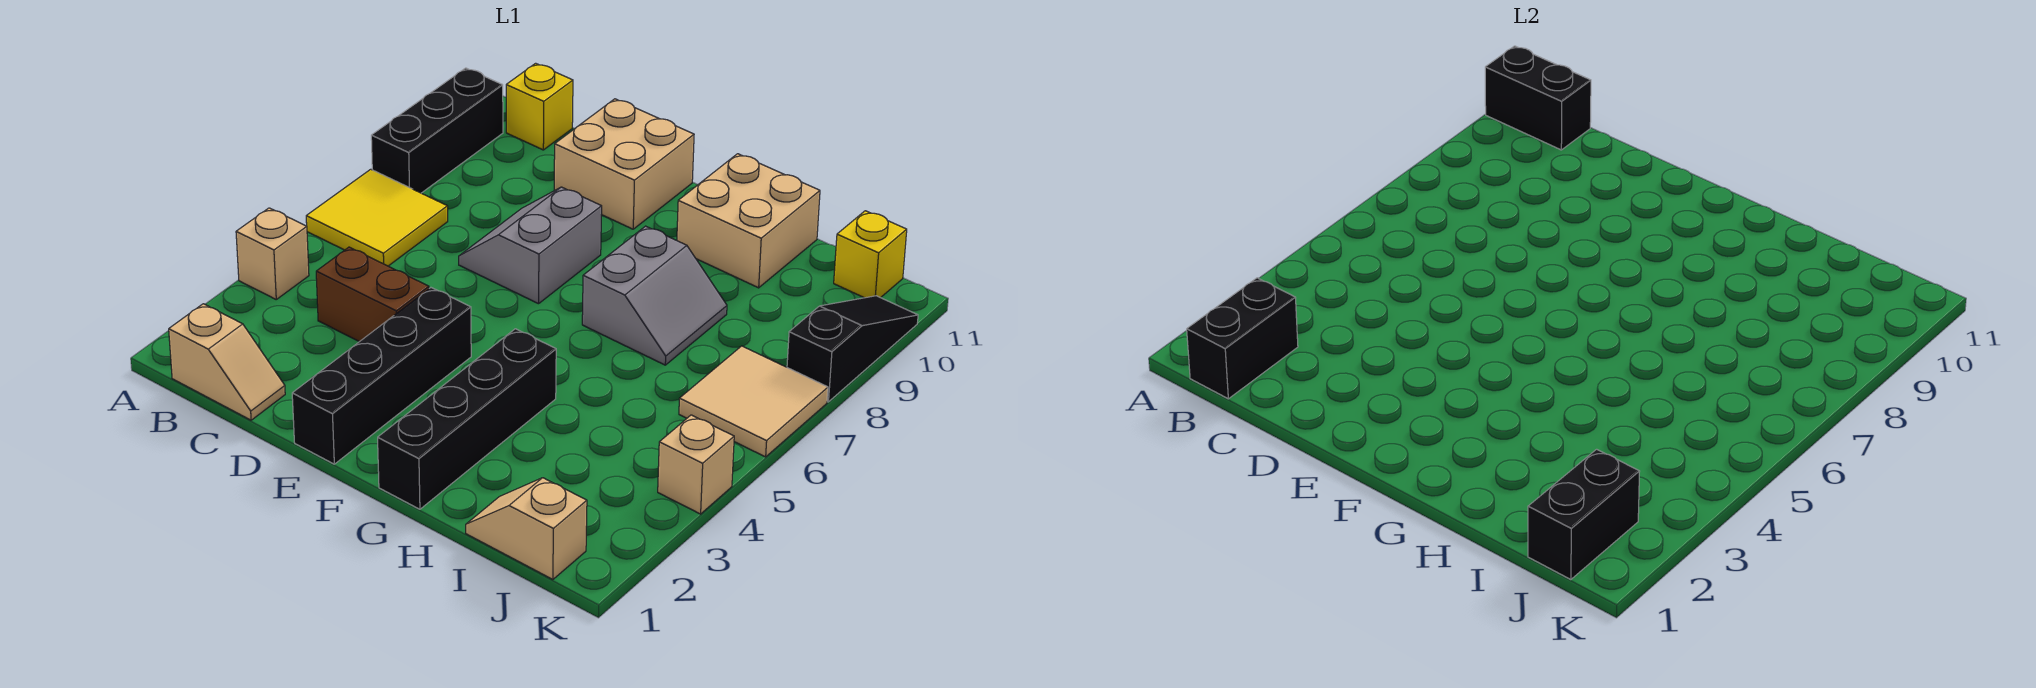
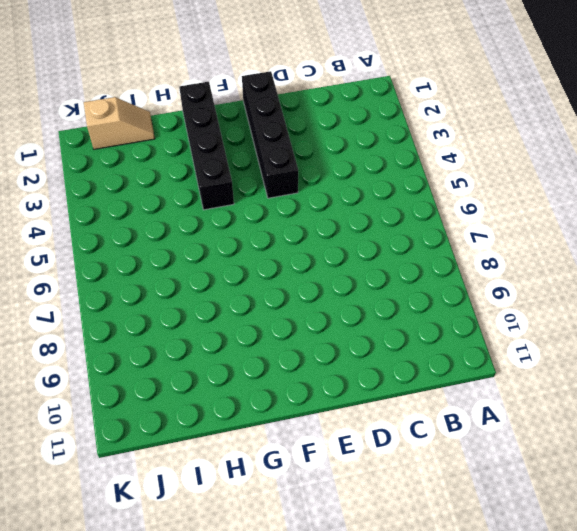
none -> tan 1x1 brick [236,208,309,299]
none -> yellow 2x2 tile [306,169,448,266]
none -> black 1x3 brick [371,68,503,193]

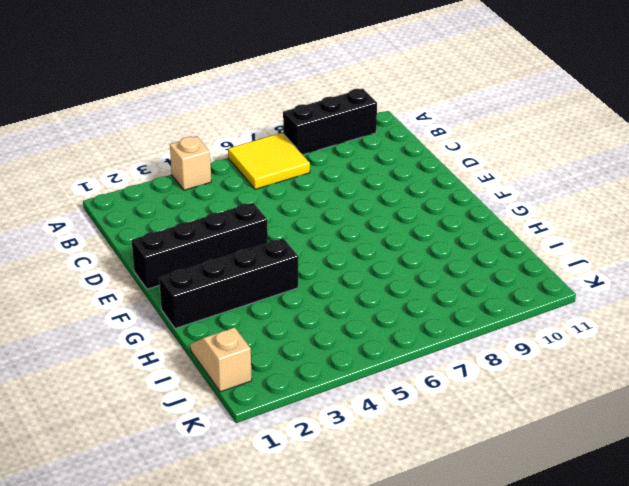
none -> tan 1x2 slope [169,304,285,420]
none -> yellow 1x1 brick [506,63,573,150]
none -> brown 1x2 brick [316,247,429,342]

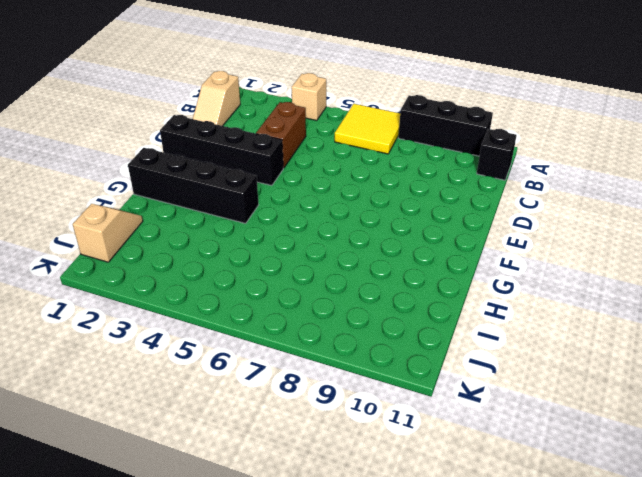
black 1x1 brick [477,129,517,180] -> yellow 1x1 brick [506,63,573,150]
none -> grey 2x2 slope [459,187,602,304]
none -> tan 2x2 brick [554,99,694,229]
none -> grey 2x2 slope [582,226,727,365]

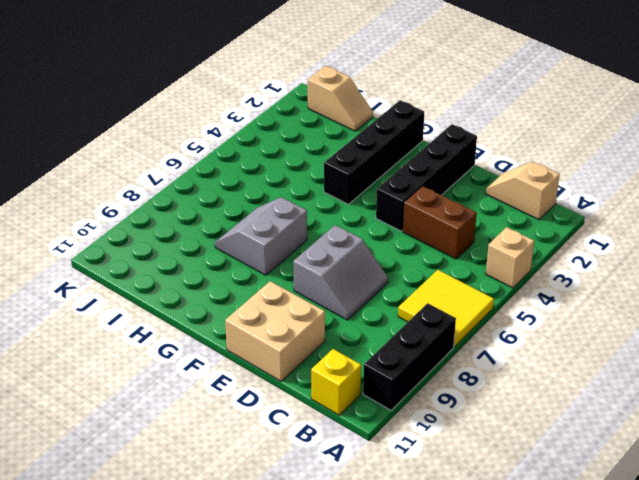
none -> tan 2x2 brick [677,154,820,288]
none -> tan 2x2 tile [679,346,828,457]
none -> yellow 1x1 brick [834,211,907,298]

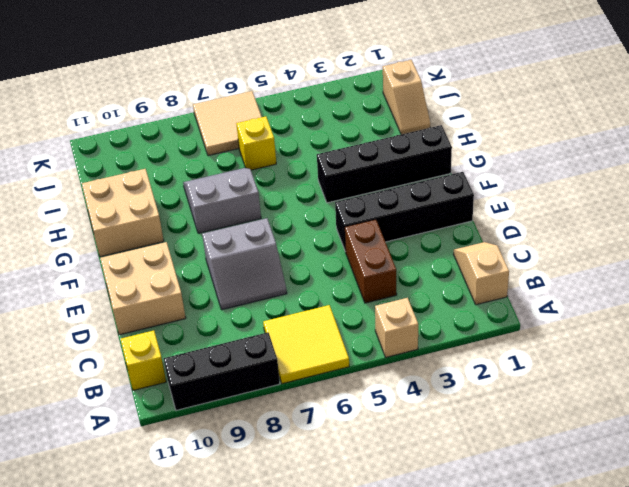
yellow 1x1 brick [236,116,276,170] -> yellow 1x1 brick moved to [834,211,907,298]
none -> tan 1x1 brick [658,415,734,514]
none -> black 1x3 slope [787,296,918,402]
none -> black 1x2 brick [1485,46,1591,150]

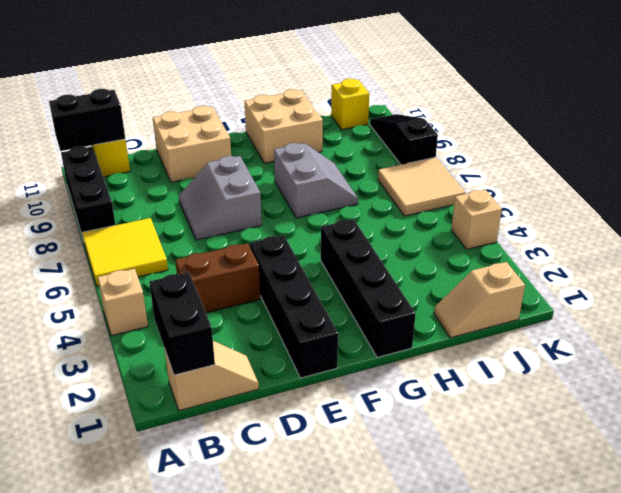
none -> black 1x2 brick [1528,449,1640,580]

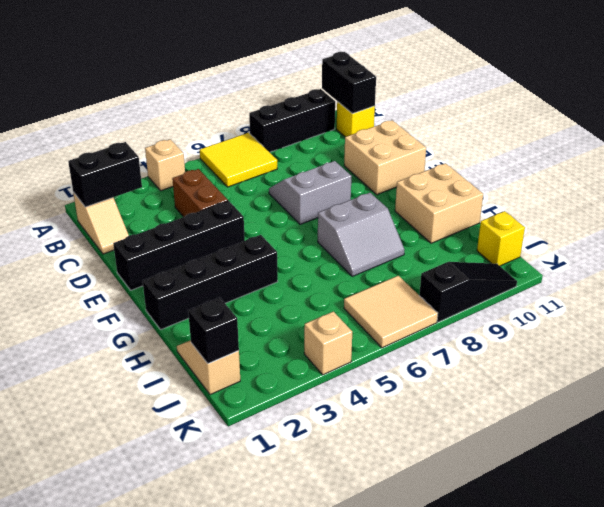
black 1x1 brick [188,297,239,364] -> black 1x2 brick [1528,449,1640,580]

